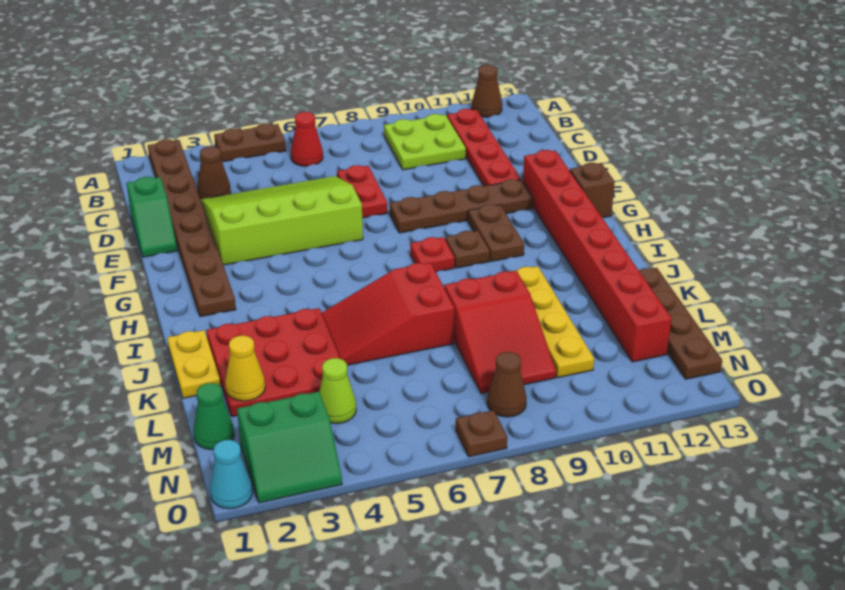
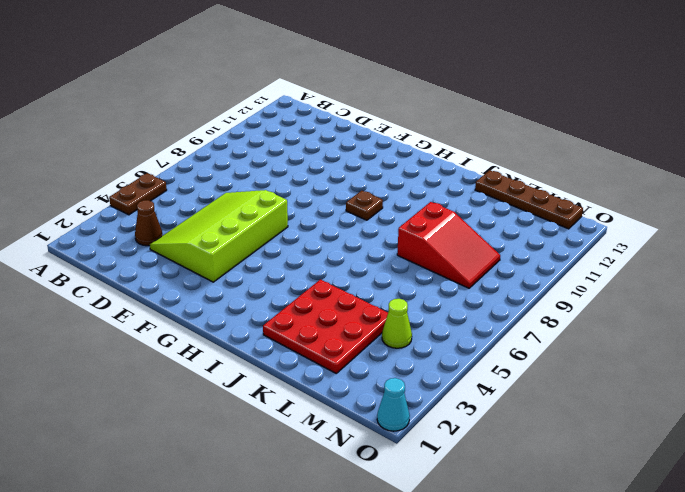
none -> brown 1x8 plate [148,139,236,317]
none -> brown 1x1 cone [471,65,502,117]
none -> red 1x1 cone [291,112,323,166]

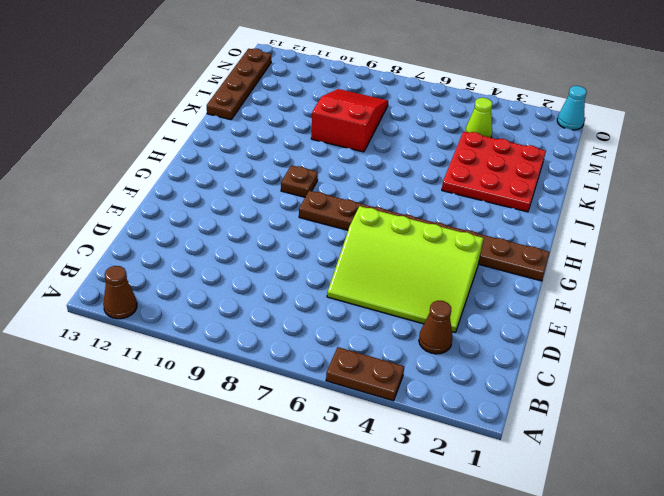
brown 1x8 plate [299,191,550,281] -> brown 1x8 plate turned to [148,139,236,317]
none -> red 1x1 cone [291,112,323,166]
none -> lime 2x2 plate [384,114,466,170]
none -> red 1x4 plate [447,109,521,186]

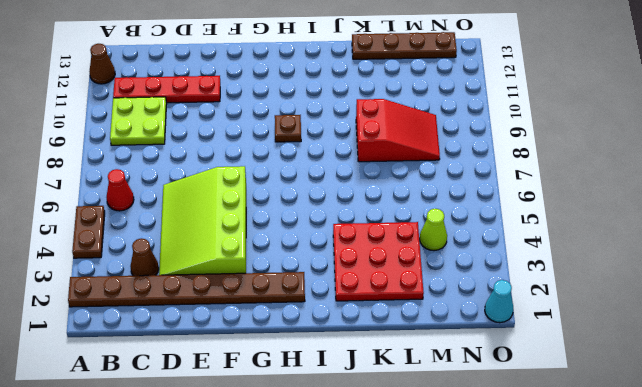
none -> green 1x2 slope [127,177,177,257]
none -> red 1x2 plate [337,165,388,218]
none -> brown 1x4 plate [389,179,533,233]

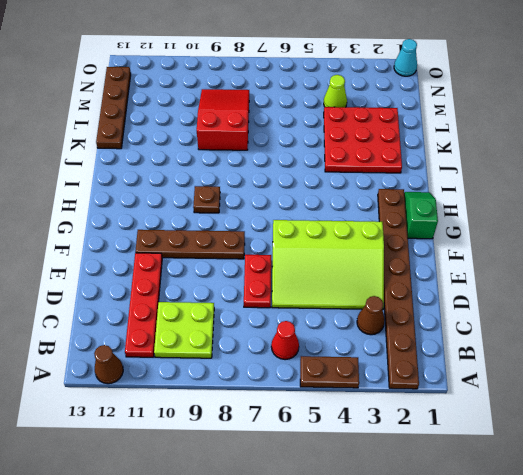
green 1x2 slope [404,192,438,239] -> green 1x2 slope moved to [127,177,177,257]
none -> red 1x8 brick [523,150,672,362]
none -> brown 1x2 plate [468,205,524,261]
none -> brown 1x1 brick [570,163,615,218]

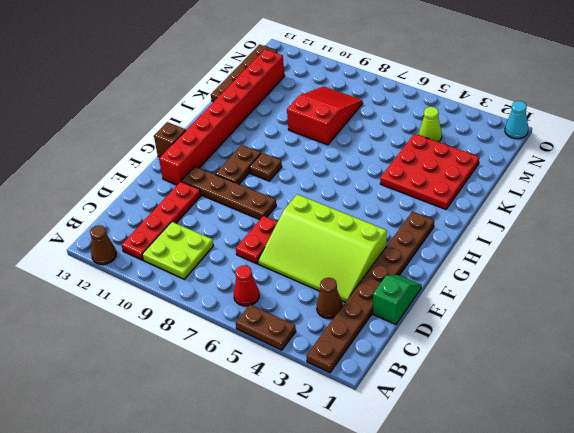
none -> red 1x1 plate [410,237,454,272]
none -> yellow 1x2 plate [167,330,221,398]
none -> red 2x3 slope [322,262,454,365]

